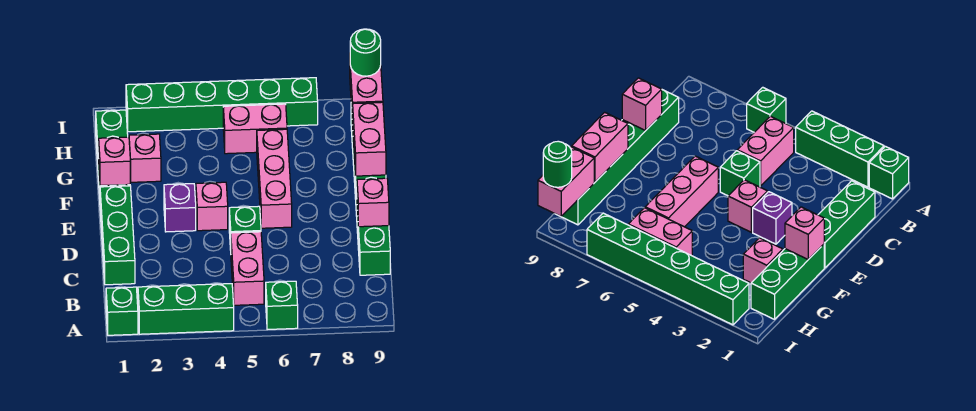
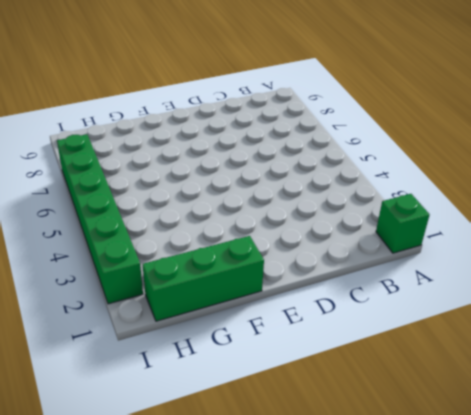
none -> green 1x3 brick [138,284,234,334]
none -> green 1x1 brick [266,281,298,330]
none -> pink 1x2 brick [231,232,264,305]

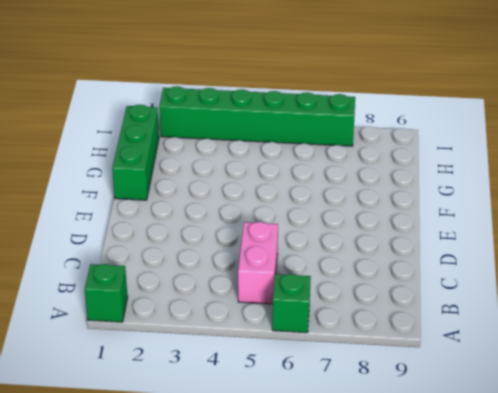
none -> green 1x3 brick [138,284,234,334]
none -> green 1x3 brick [100,186,135,285]
none -> green 1x6 brick [351,108,390,275]

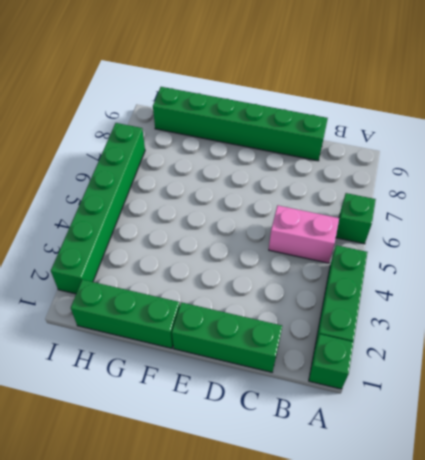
none -> green 1x1 brick [229,206,261,250]
none -> purple 1x1 brick [164,184,196,232]
none -> pink 1x1 brick [196,182,228,231]

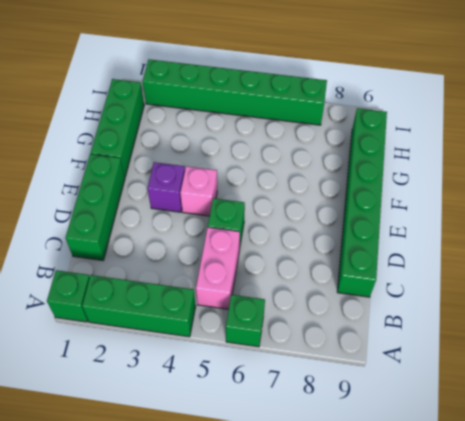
none -> pink 1x3 brick [257,129,292,228]
none -> pink 1x1 brick [129,134,161,182]
none -> pink 1x2 brick [223,104,287,154]

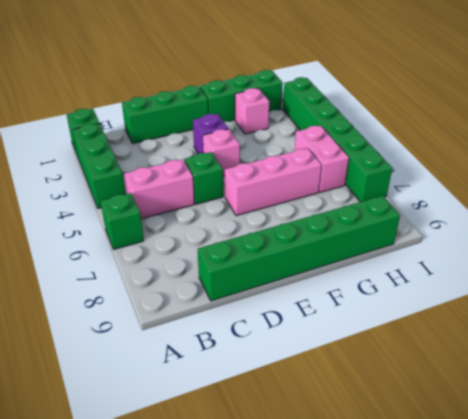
none -> pink 1x1 brick [357,178,389,227]
none -> pink 1x1 brick [99,137,130,186]
none -> pink 1x2 brick [352,102,386,176]

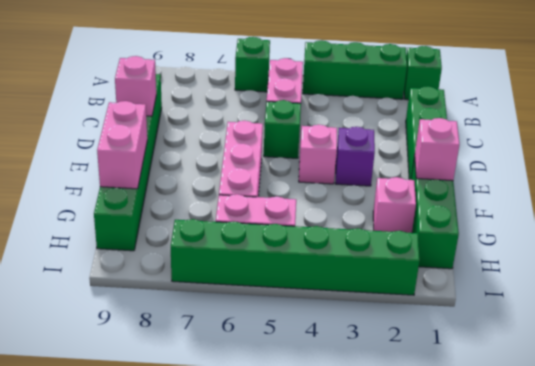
none -> pink 1x2 brick [350,65,383,124]
none -> green 1x1 round brick [350,29,381,76]

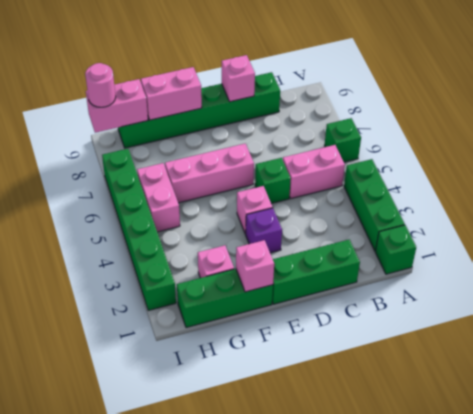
pink 1x1 round brick [85,63,116,107] -> green 1x1 round brick [350,29,381,76]

